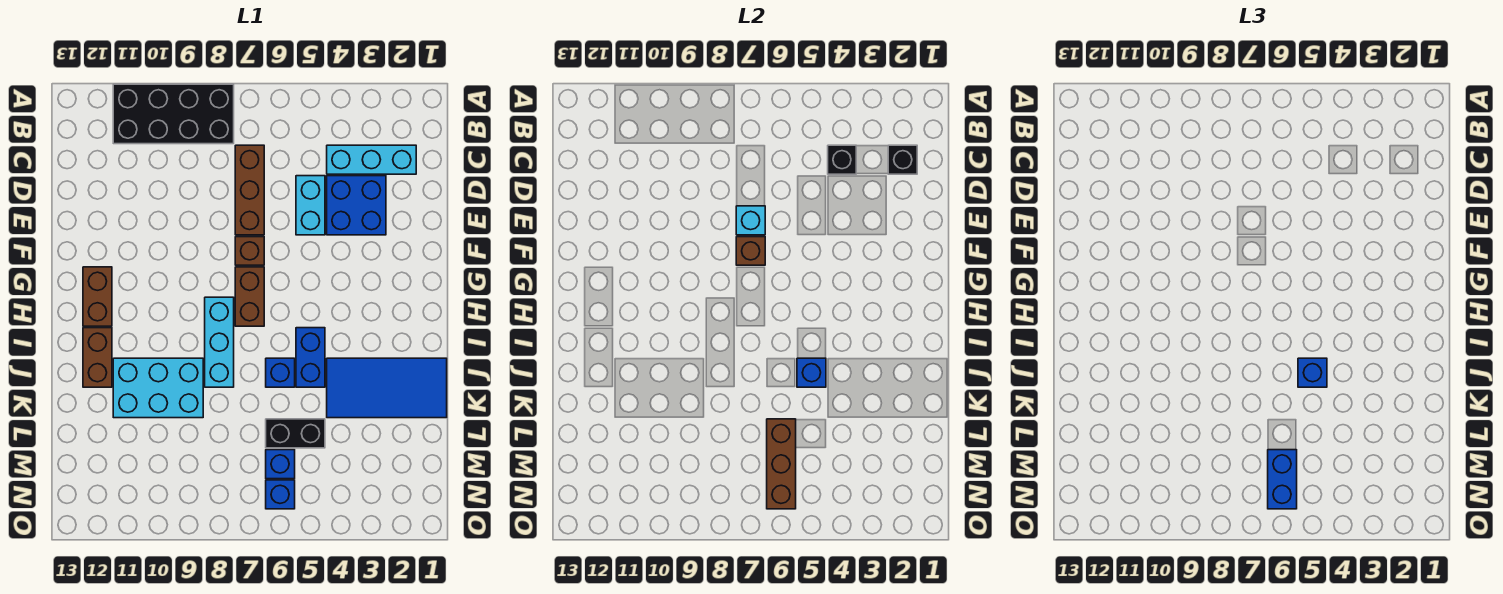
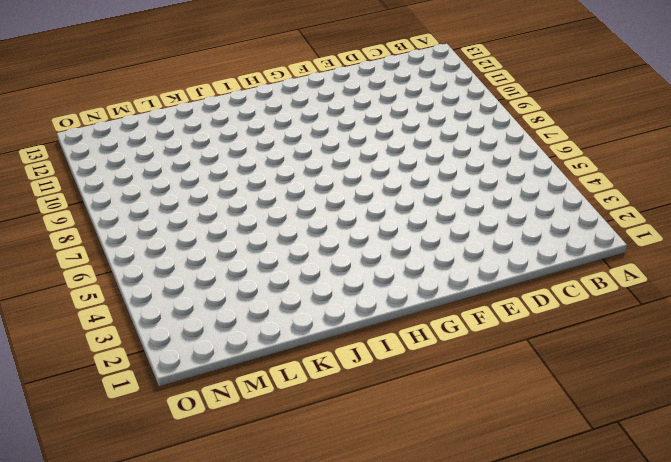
none -> black 2x4 brick [113,84,234,144]
none -> cyan 1x3 brick [327,145,416,174]
none -> brown 1x3 brick [235,145,264,235]

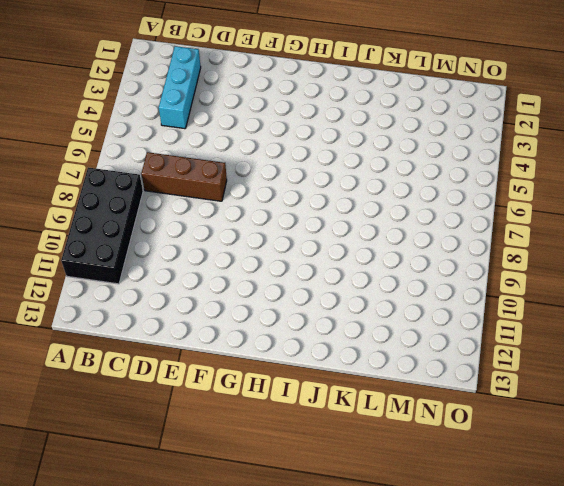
none -> blue 2x2 brick [327,176,386,235]
none -> cyan 1x2 brick [296,176,325,235]
none -> brown 1x1 brick [235,237,264,265]

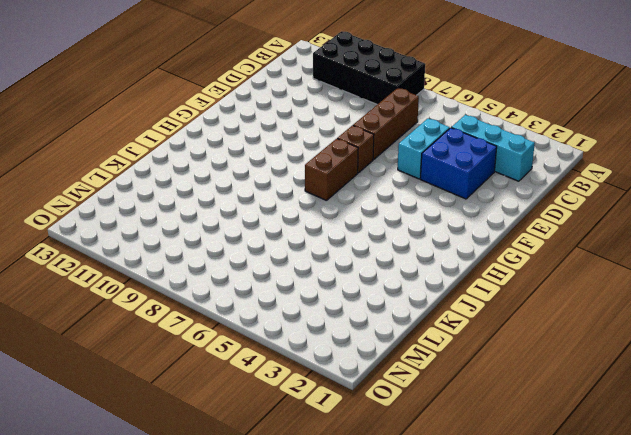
none -> brown 1x2 brick [83,267,112,326]
none -> cyan 1x3 brick [205,297,234,387]
none -> blue 1x2 brick [296,328,325,387]

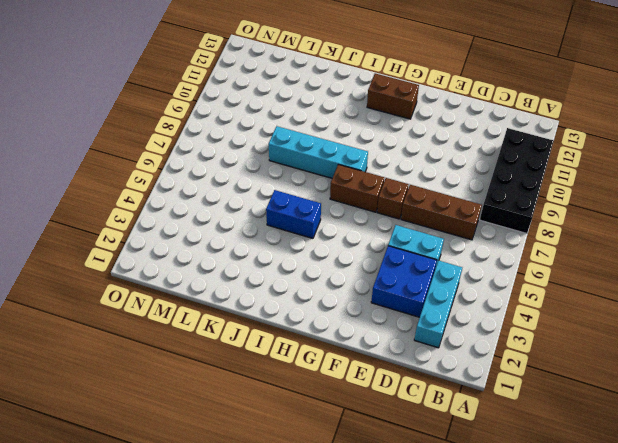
cyan 1x4 brick [268,126,368,178] -> cyan 1x3 brick [205,297,234,387]
none -> brown 1x2 brick [83,328,112,387]
none -> blue 2x4 tile [327,358,447,418]
none -> blue 1x1 brick [266,358,295,387]

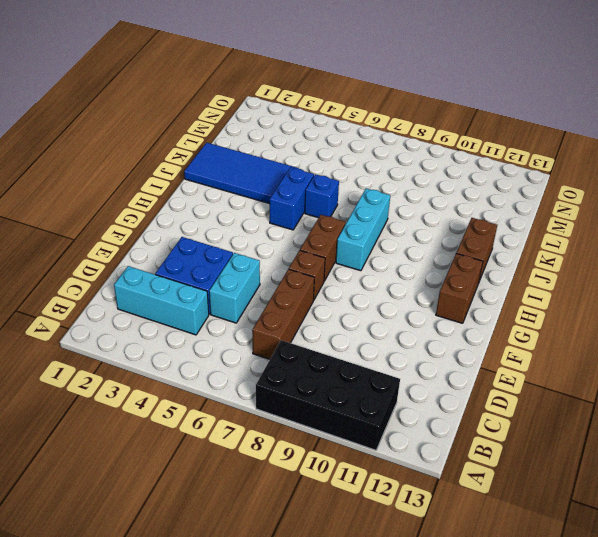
none -> cyan 2x3 brick [113,358,203,418]
none -> black 1x2 brick [266,419,325,448]
none -> blue 1x1 brick [266,450,295,479]

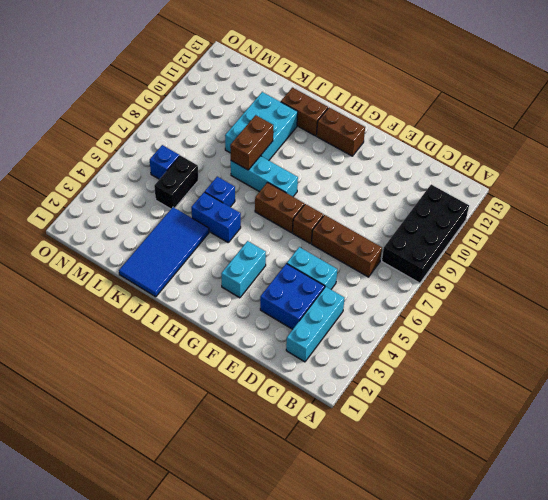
cyan 1x2 brick [221,241,266,298] -> none
brown 1x2 brick [230,115,273,170] -> none
none -> blue 1x1 brick [266,480,295,509]
none -> black 1x1 brick [888,145,917,174]
none -> black 1x1 brick [828,145,856,174]

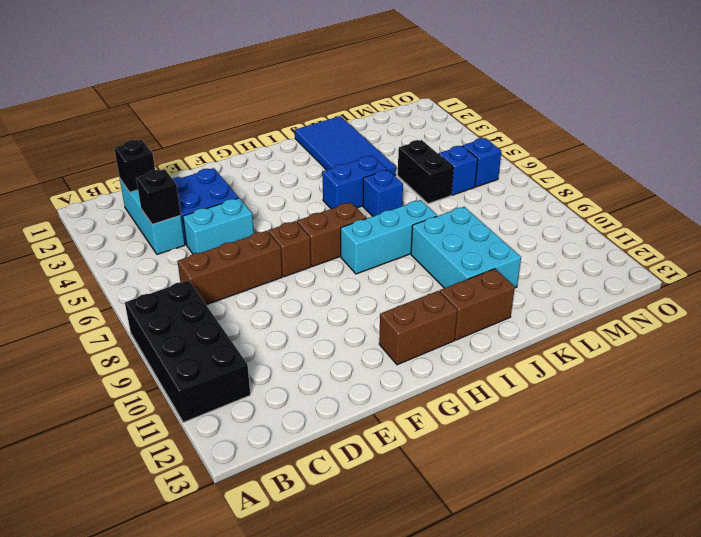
none -> cyan 1x1 brick [736,206,765,235]
none -> brown 1x1 brick [736,237,765,265]
none -> blue 1x1 brick [797,358,826,387]

